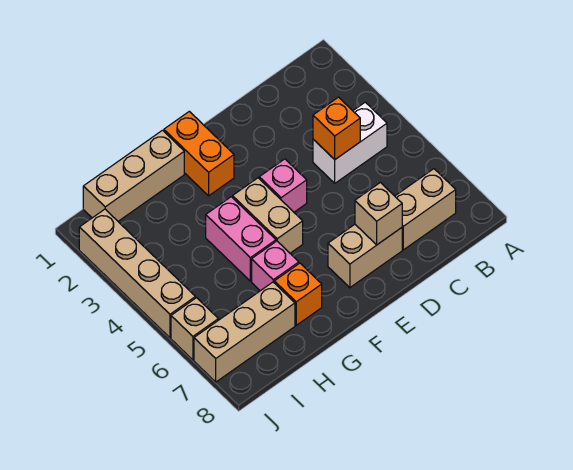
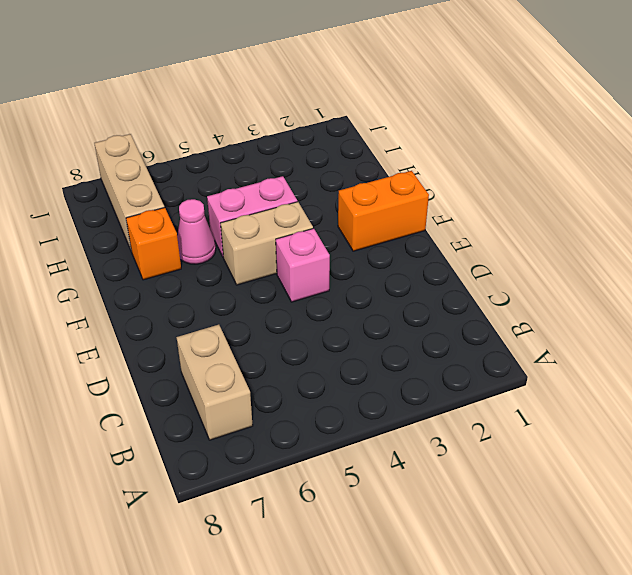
pink 1x1 cone [177,199,216,264] -> pink 1x1 brick [252,241,299,291]
none -> white 1x2 brick [313,102,387,183]
none -> tan 1x2 brick [328,224,402,288]
none -> tan 1x3 brick [83,130,184,221]

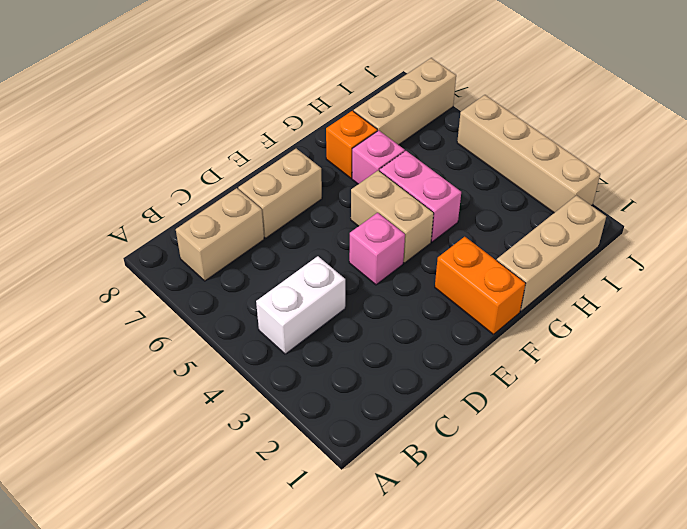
none -> tan 1x1 brick [171,298,218,360]
none -> orange 1x1 brick [313,97,360,160]
none -> tan 1x1 brick [355,183,402,245]

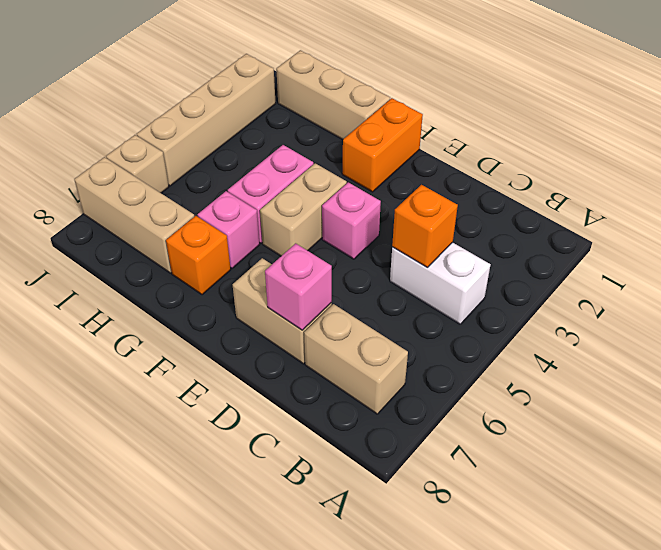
pink 1x1 brick [265,243,332,330] -> tan 1x1 brick [355,183,402,245]

